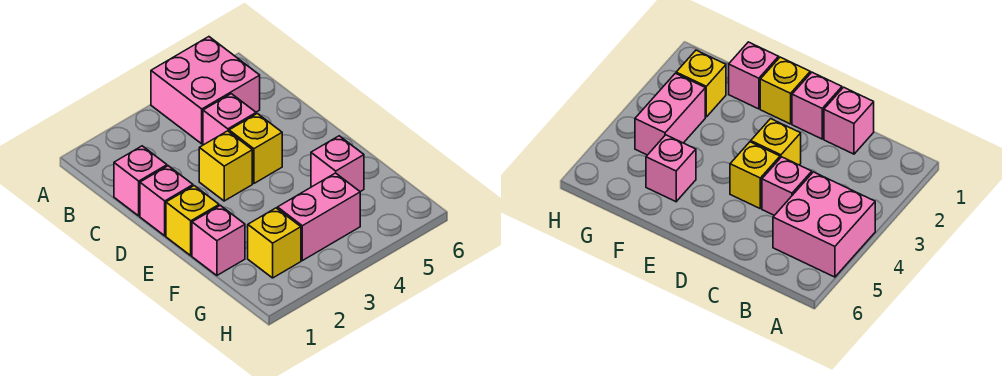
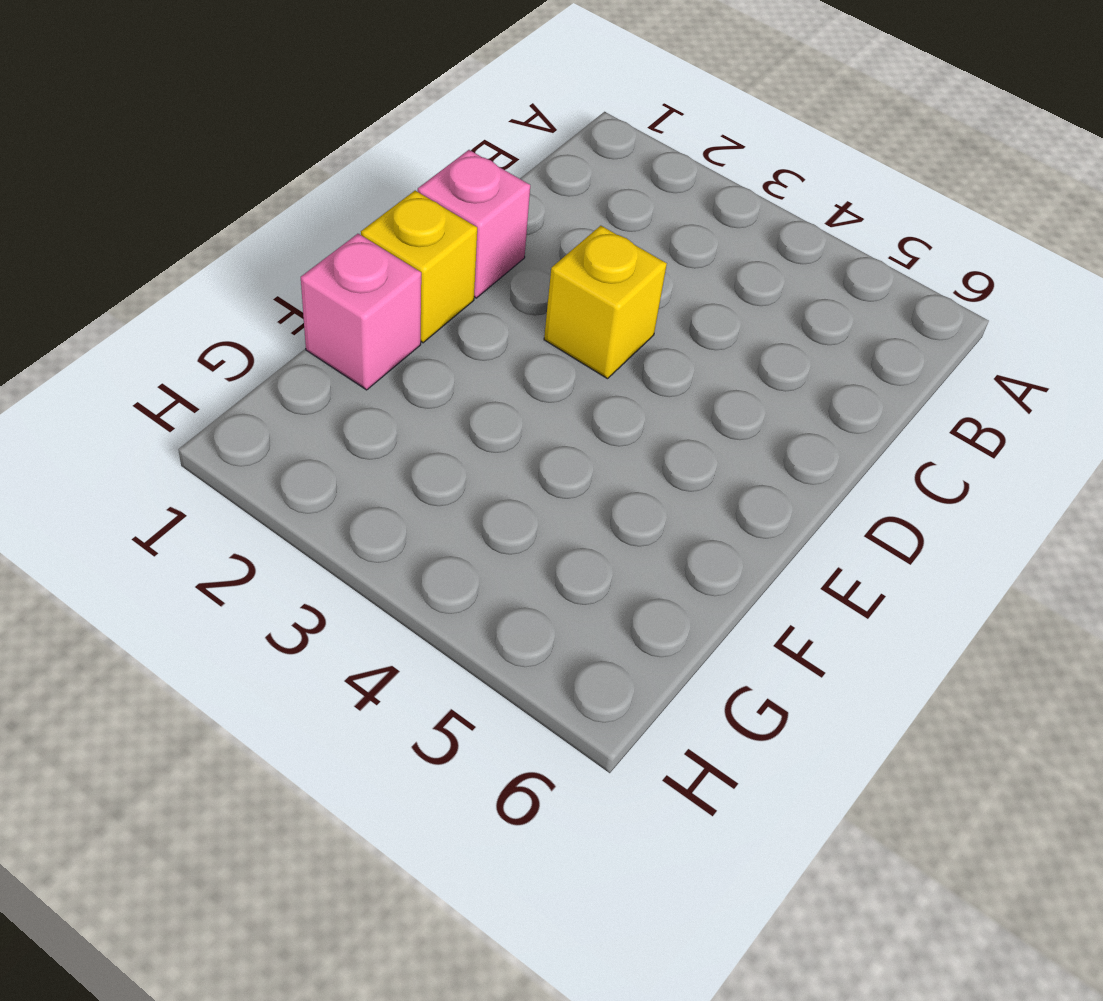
none -> pink 2x2 brick [151,37,260,144]
none -> pink 1x1 brick [114,146,167,216]

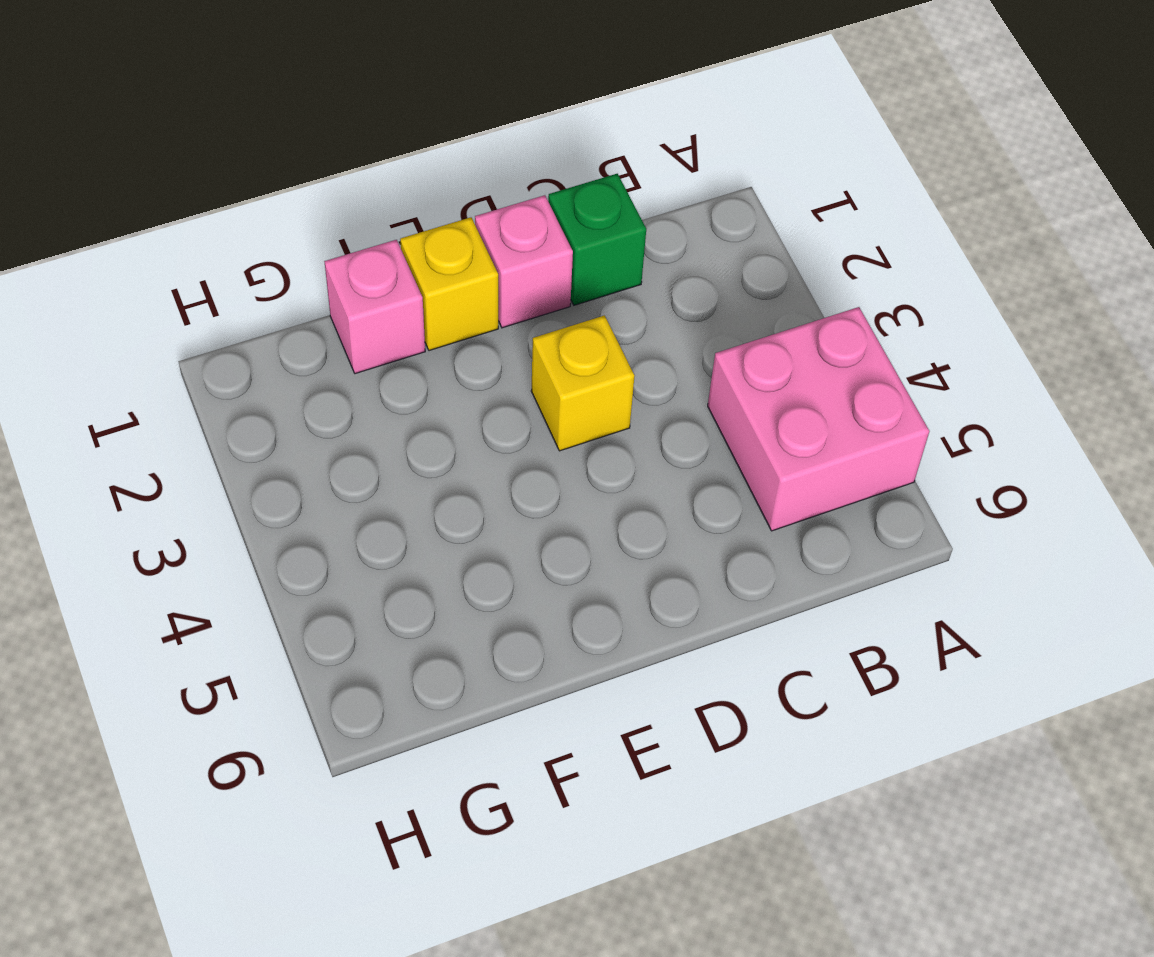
green 1x1 brick [548,174,646,305] -> pink 1x1 brick [114,146,167,216]
none -> pink 1x1 brick [203,94,256,145]
none -> yellow 1x1 brick [229,114,282,183]

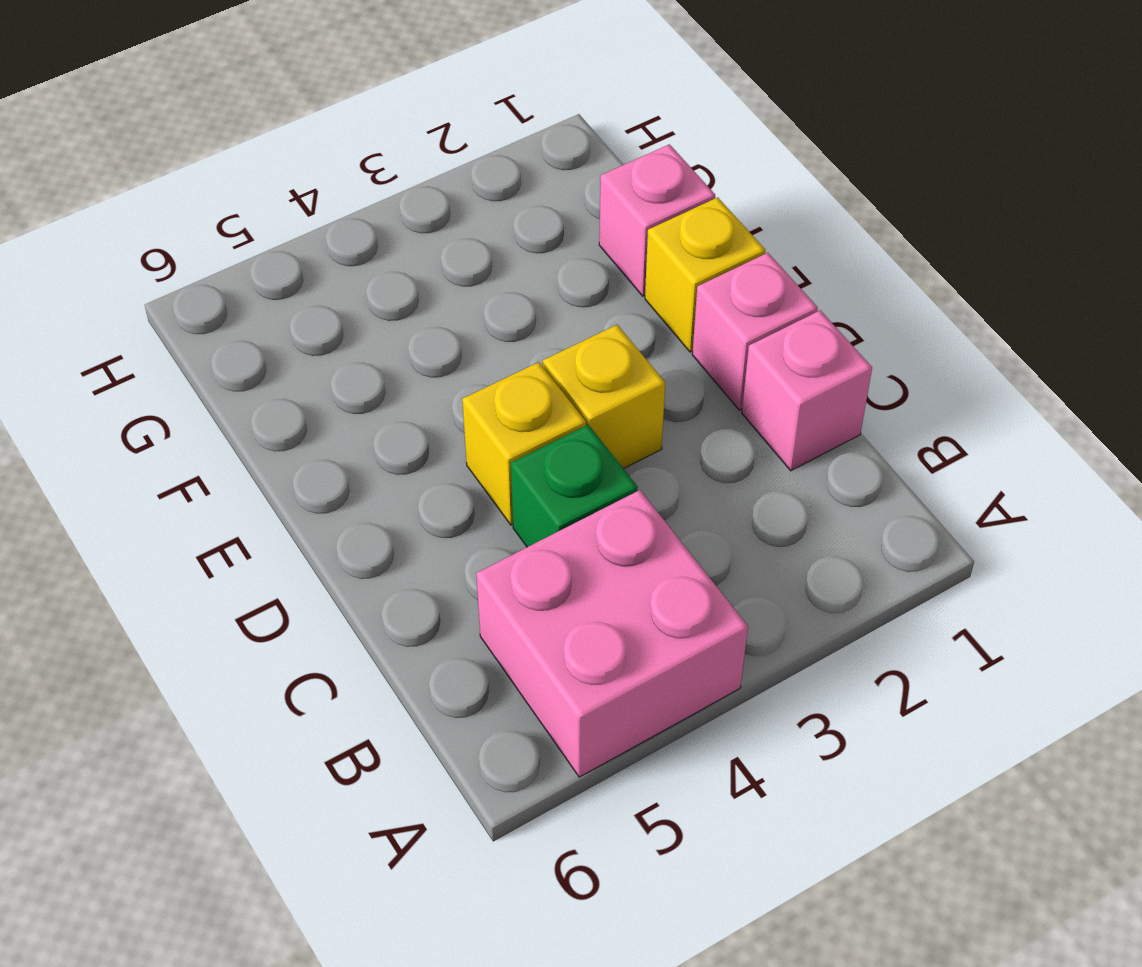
green 1x1 brick [511,425,638,547] -> pink 1x1 brick [203,94,256,145]
none -> pink 1x1 brick [311,136,364,192]
none -> yellow 1x1 brick [248,208,301,278]

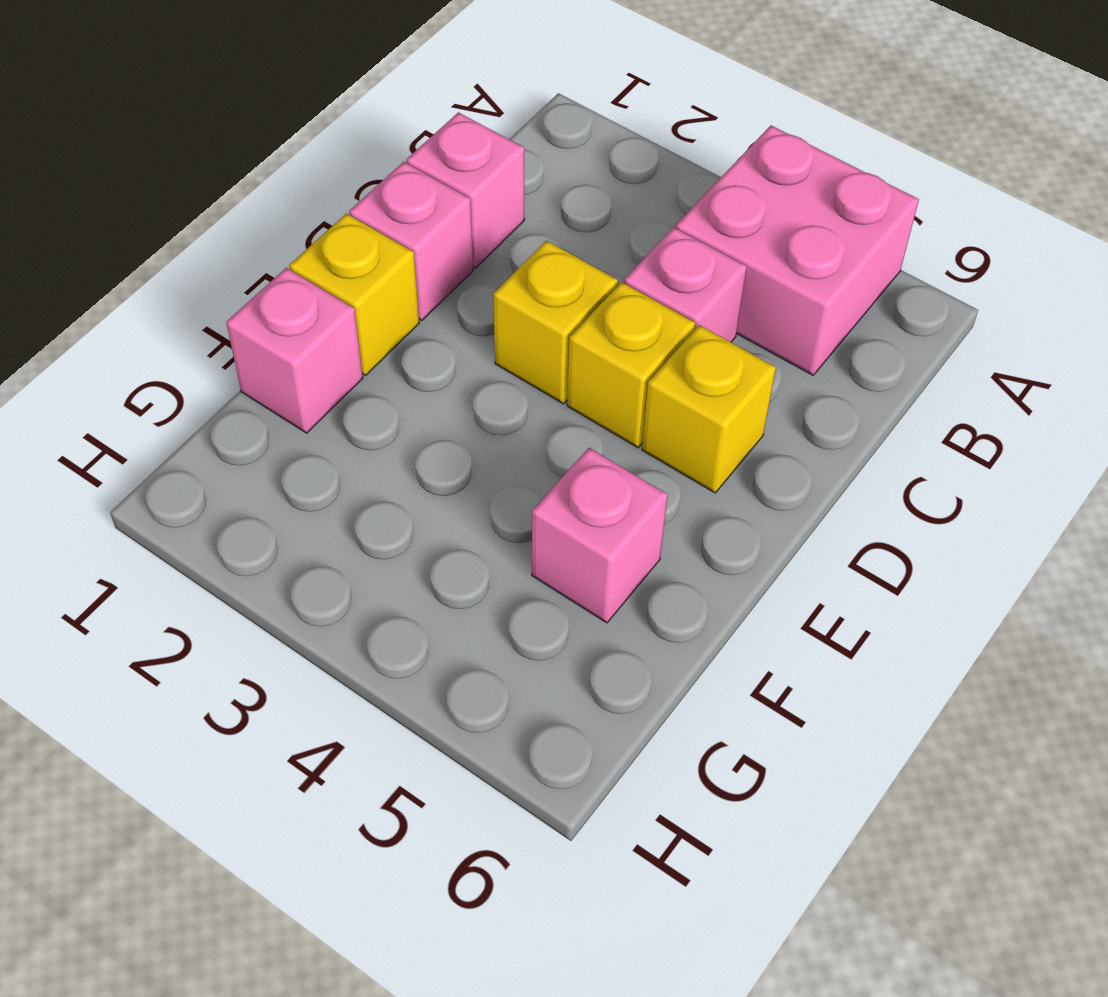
yellow 1x1 brick [642,325,776,493] -> yellow 1x1 brick moved to [248,208,301,278]
none -> pink 1x2 brick [278,173,360,261]

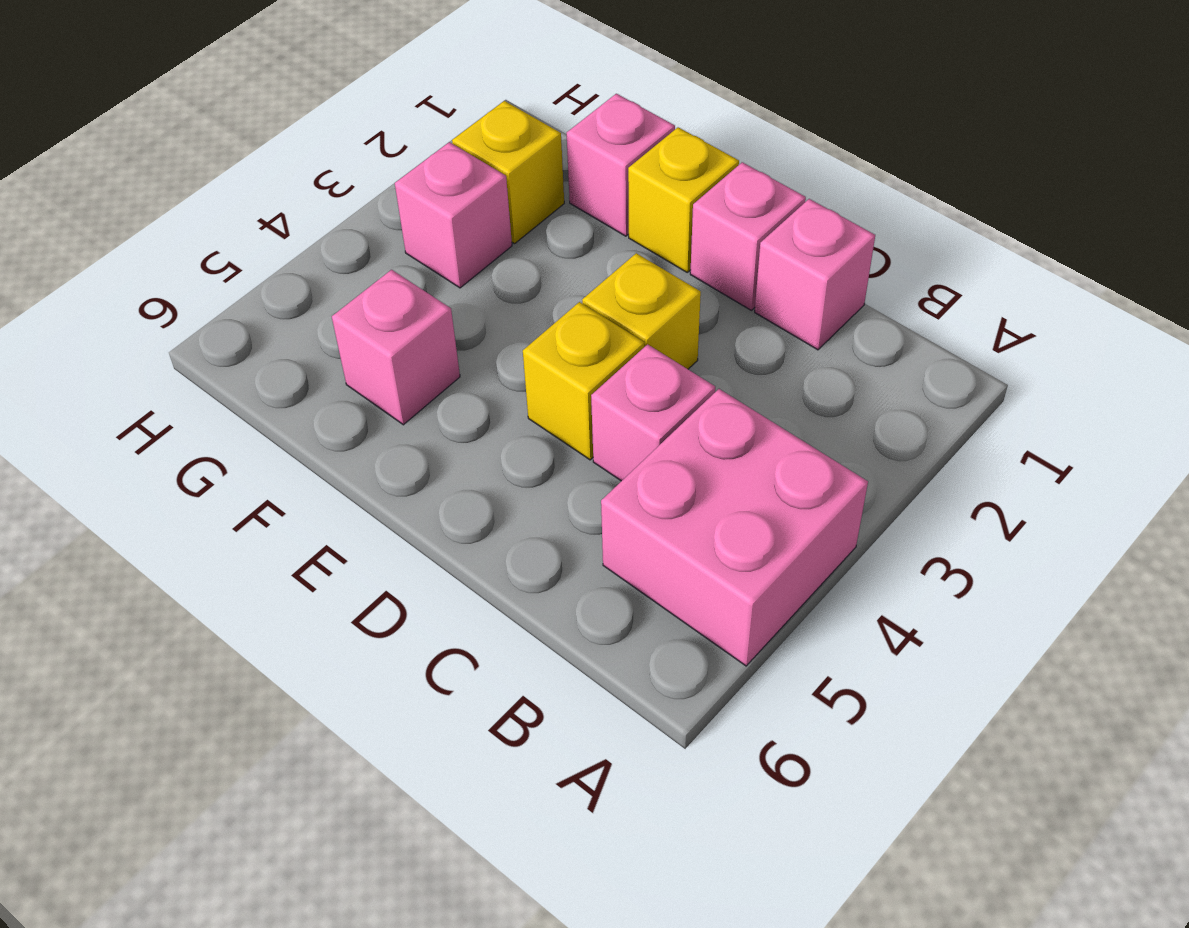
pink 1x1 brick [395,142,512,288] -> pink 1x2 brick [278,173,360,261]

